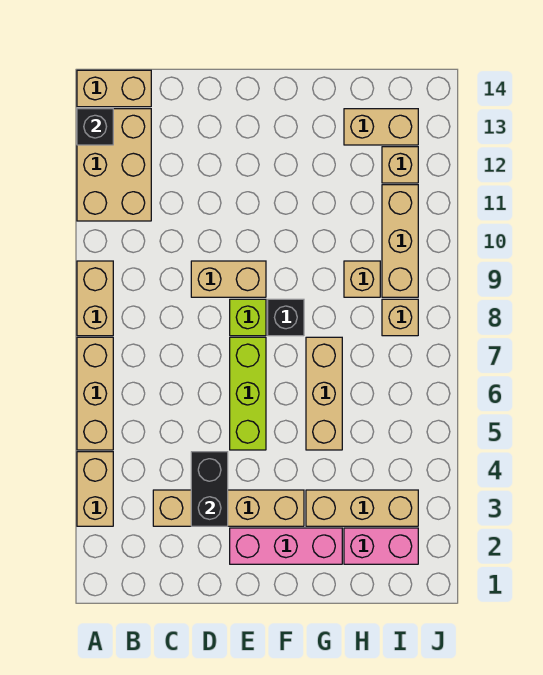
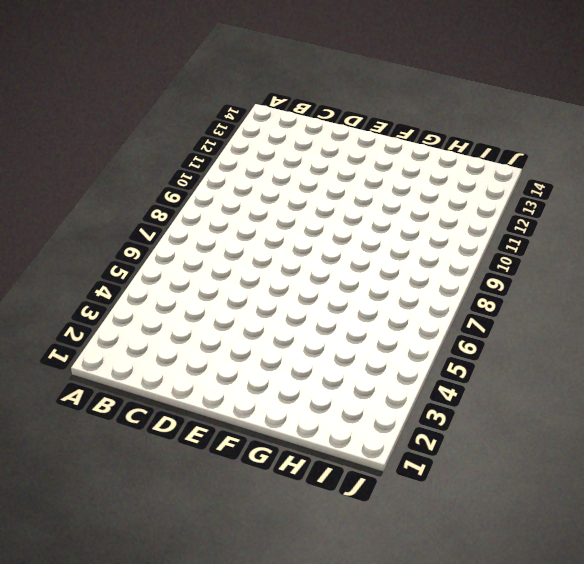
none -> tan 1x2 brick [77,452,113,526]
none -> tan 1x3 brick [77,337,113,450]
none -> tan 1x2 brick [77,261,113,336]

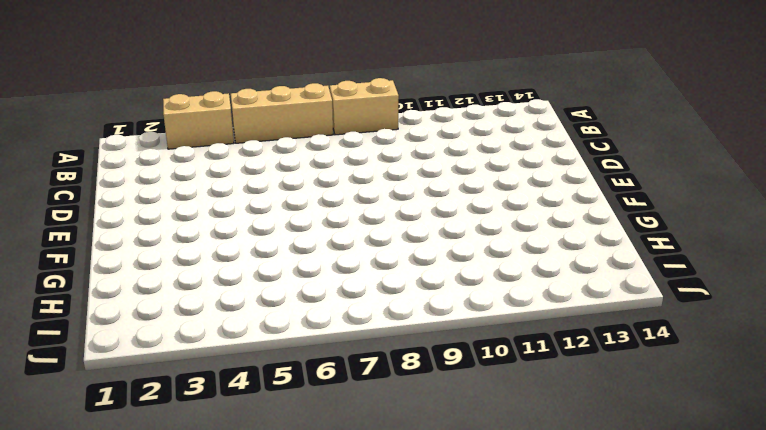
none -> tan 2x3 brick [77,109,151,221]
none -> tan 1x2 brick [77,70,151,107]
none -> tan 1x4 brick [153,490,304,526]

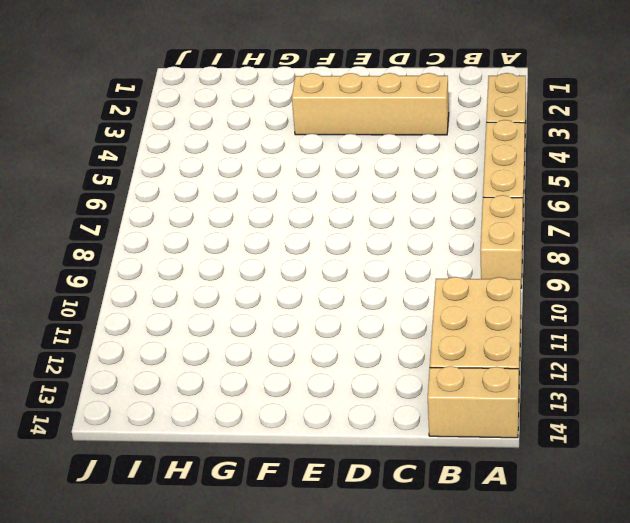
none -> tan 1x2 brick [191,261,266,297]
none -> pink 1x3 brick [230,528,342,564]
none -> lime 1x3 brick [230,337,266,450]

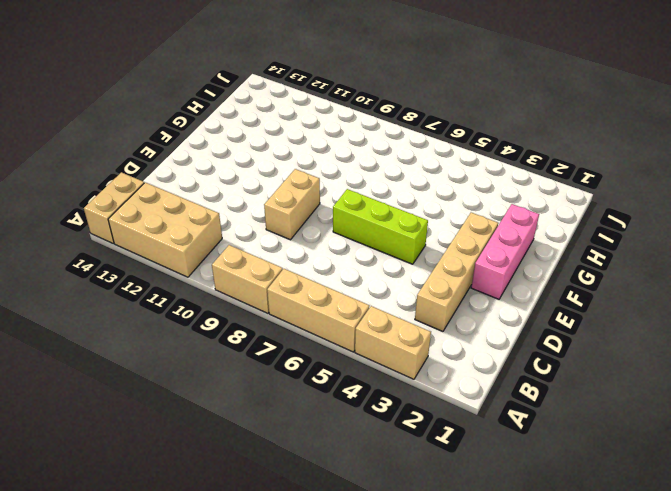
none -> lime 1x1 brick [230,299,266,336]
none -> black 1x1 brick [268,299,304,336]
none -> tan 1x3 brick [306,490,418,526]

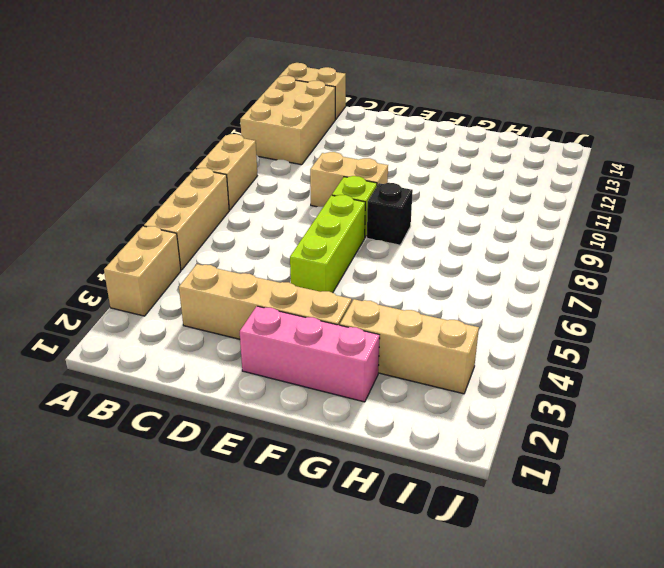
none -> tan 1x3 brick [306,337,342,450]
none -> pink 1x2 brick [344,528,418,564]
none -> tan 1x1 brick [344,261,380,297]

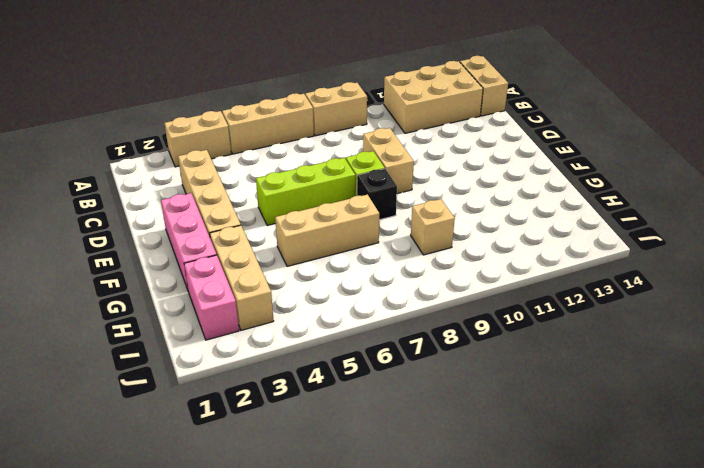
none -> tan 1x2 brick [344,109,418,145]
none -> tan 1x1 brick [382,299,418,336]
none -> tan 1x3 brick [382,185,418,297]

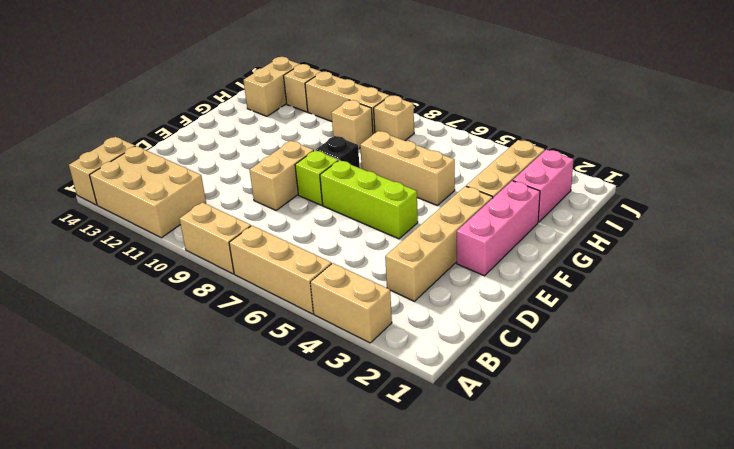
none -> black 1x1 brick [77,109,113,145]
none -> black 1x2 brick [191,452,228,526]

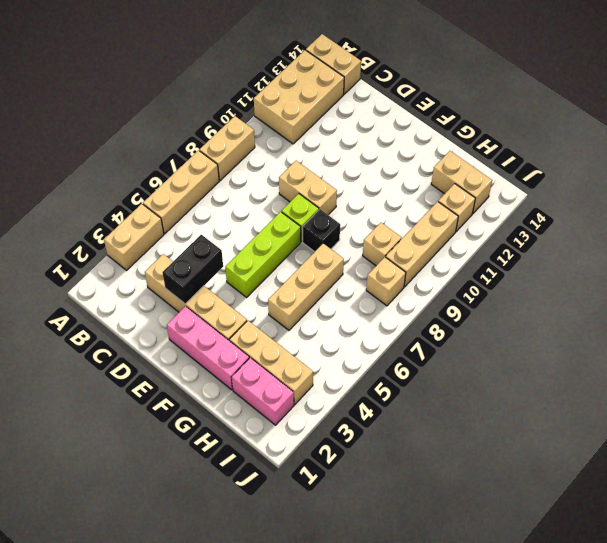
none -> black 1x1 brick [77,109,113,145]

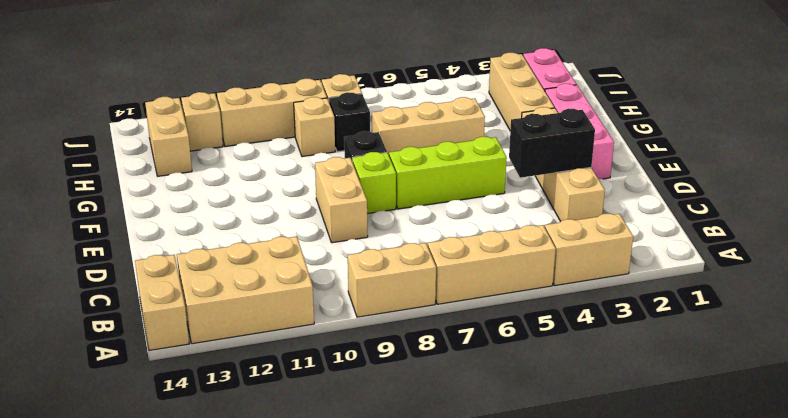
black 1x1 brick [329,92,370,152] -> black 1x1 brick moved to [77,109,113,145]

